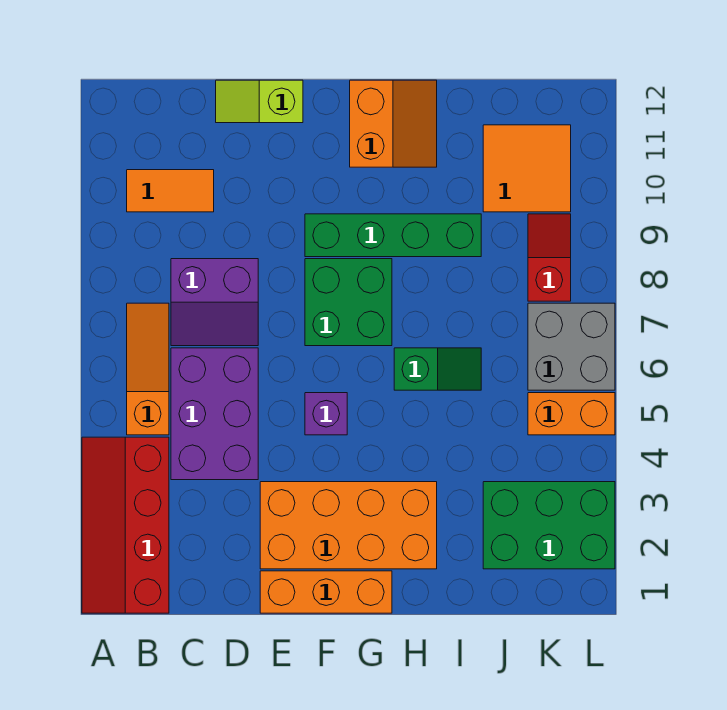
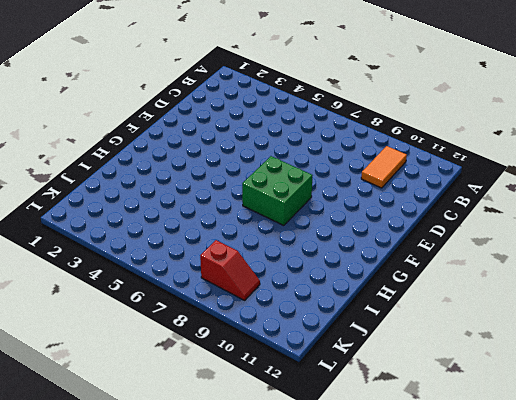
none -> red 2x4 slope [82,437,169,613]
none -> orange 1x3 slope [127,303,169,435]
none -> purple 2x3 brick [171,348,258,480]

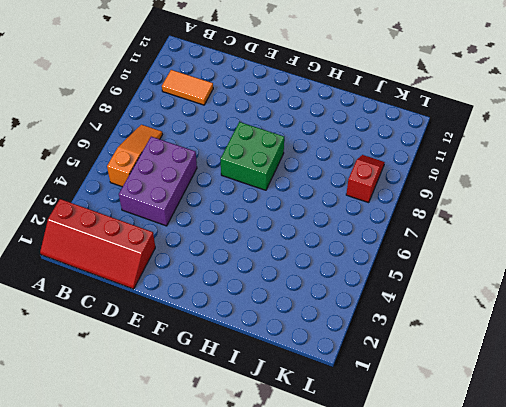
red 2x4 slope [40,199,155,289] -> red 2x4 slope turned to [82,437,169,613]
none -> purple 2x2 slope [171,259,258,346]
none -> lime 1x2 slope [216,80,303,123]
none -> orange 1x3 brick [260,571,392,613]

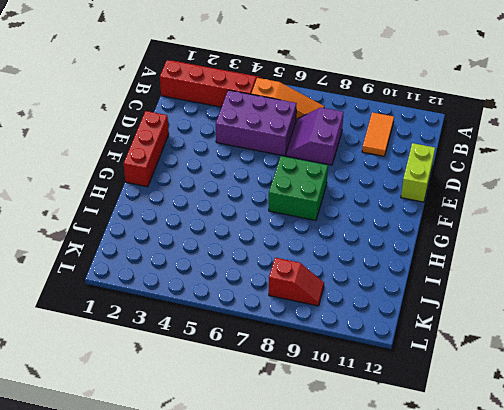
lime 1x2 brick [401,143,435,202] -> lime 1x2 slope [216,80,303,123]
red 1x3 brick [124,111,169,187] -> orange 1x3 brick [260,571,392,613]
none -> orange 2x4 brick [260,482,437,569]
none -> purple 1x1 brick [305,393,347,435]
none -> green 1x4 brick [305,214,481,257]

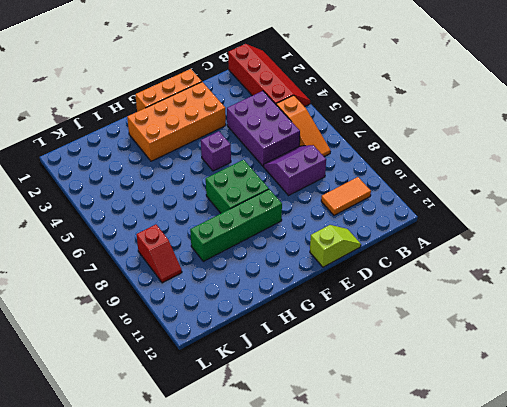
none -> orange 2x2 slope [350,80,437,167]
none -> green 1x2 slope [394,348,481,390]
none -> green 2x3 brick [483,482,615,569]

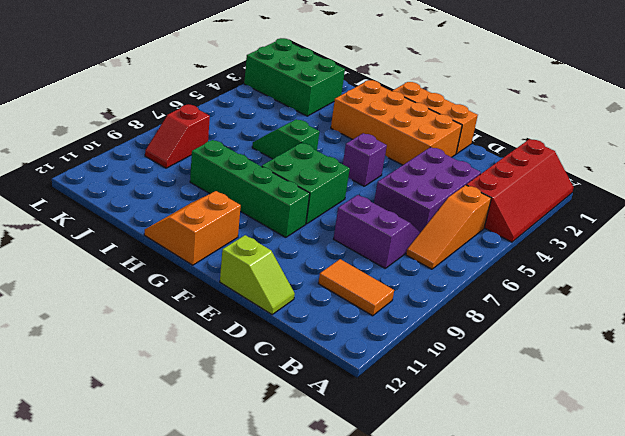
none -> orange 2x2 tile [483,125,571,212]
none -> orange 1x2 brick [528,393,615,435]
none -> grey 2x2 brick [528,303,615,390]

